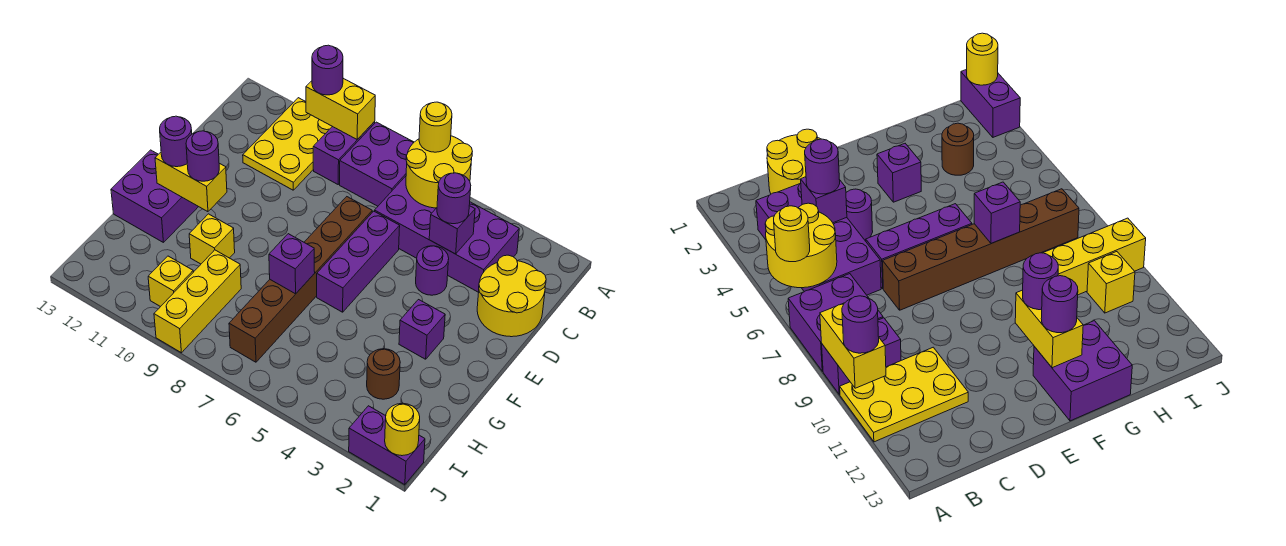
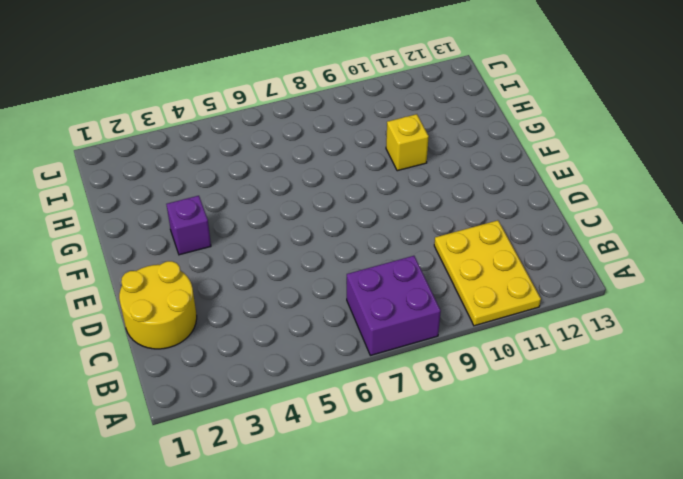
none -> purple 1x2 brick [313,122,375,184]
none -> purple 2x4 brick [375,176,519,292]
none -> purple 1x1 round brick [416,246,449,295]

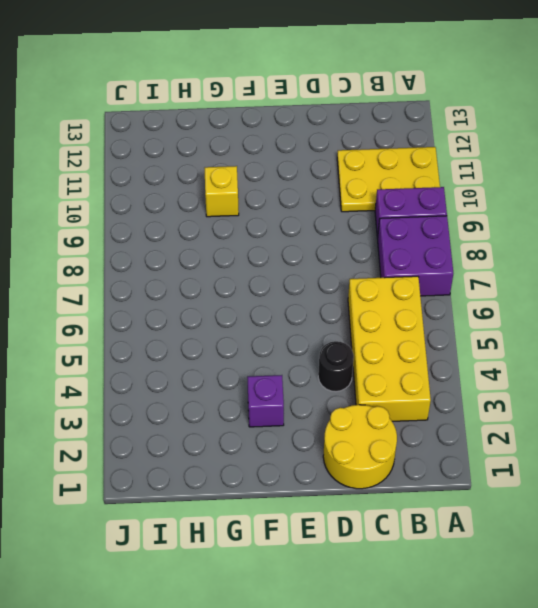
yellow 2x4 brick [348,276,431,421] -> purple 2x4 brick [375,176,519,292]
black 1x1 round brick [318,341,354,392] -> purple 1x1 round brick [416,246,449,295]
none -> purple 1x3 brick [317,211,400,312]
none -> brown 1x6 brick [229,197,372,362]
none -> purple 2x2 brick [111,150,198,243]

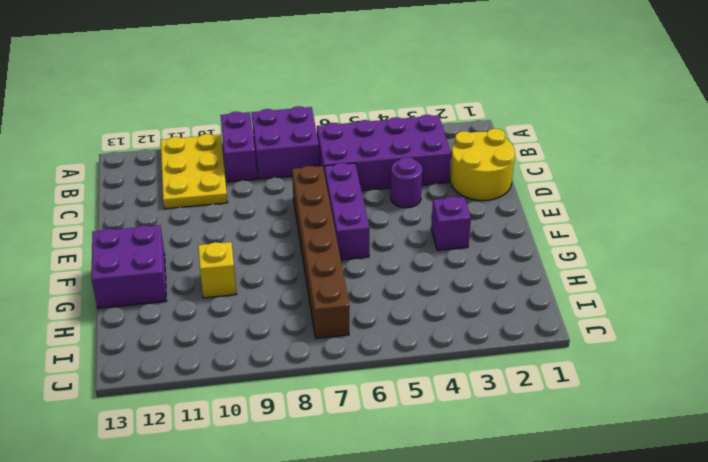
none -> brown 1x1 round brick [367,349,400,399]
none -> yellow 1x3 brick [154,250,241,353]
none -> yellow 1x1 brick [148,256,193,307]

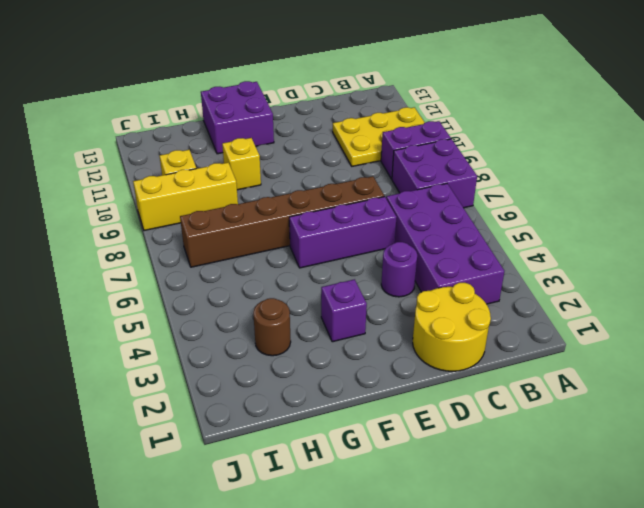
none -> purple 1x2 brick [349,406,425,485]
none -> yellow 2x2 round brick [406,136,472,208]
none -> yellow 1x2 brick [306,78,375,139]

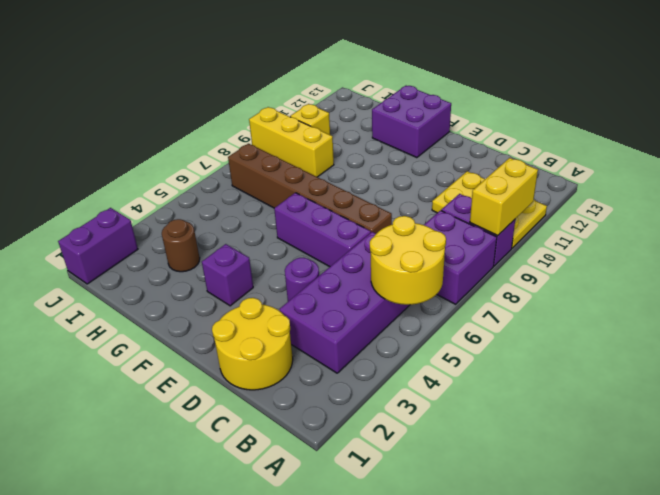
none -> yellow 1x1 brick [189,214,235,264]
none -> purple 1x1 brick [429,206,475,254]
none -> yellow 1x2 brick [155,152,227,212]

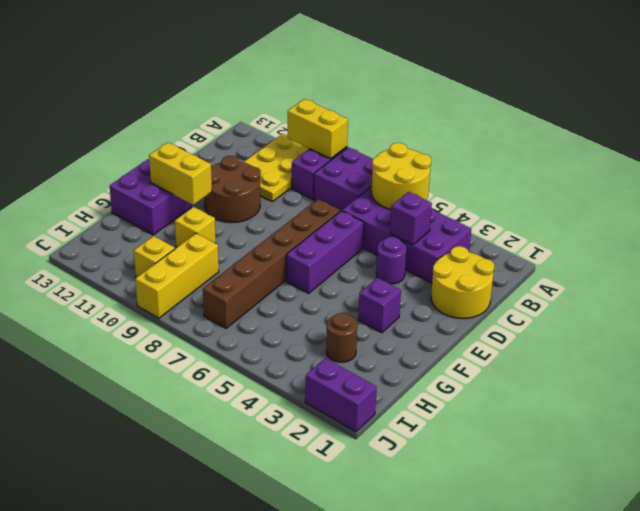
brown 2x2 round brick [204,156,261,223] -> none
none -> purple 1x1 brick [269,234,315,294]
none -> yellow 1x1 round brick [385,403,420,456]
none -> yellow 1x1 round brick [419,102,452,152]

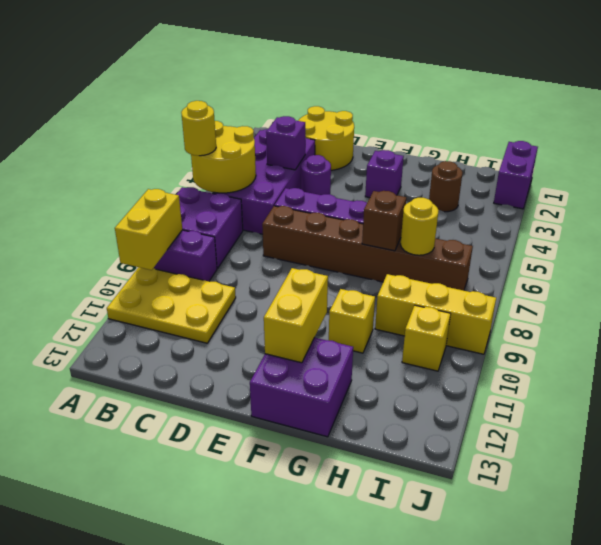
brown 1x1 brick [362,191,406,251] -> purple 1x1 brick [269,234,315,294]
yellow 1x1 round brick [400,198,439,255] -> yellow 1x1 round brick moved to [385,403,420,456]
none -> purple 1x1 round brick [312,45,343,95]
none -> purple 1x1 round brick [437,173,471,224]
none -> purple 1x1 round brick [186,131,219,181]

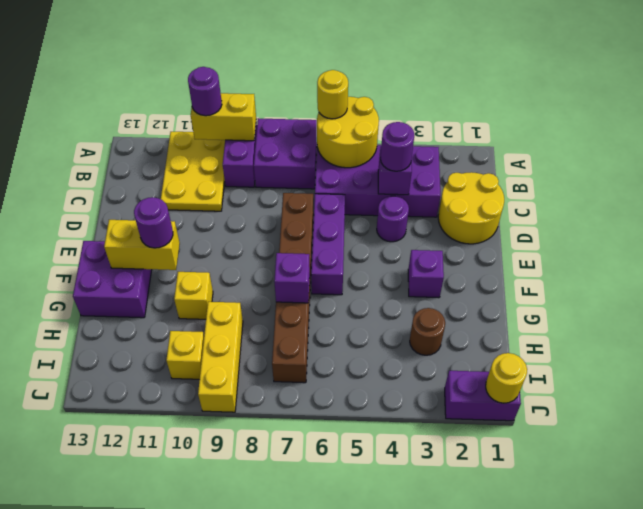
none -> purple 1x1 round brick [160,116,192,167]

